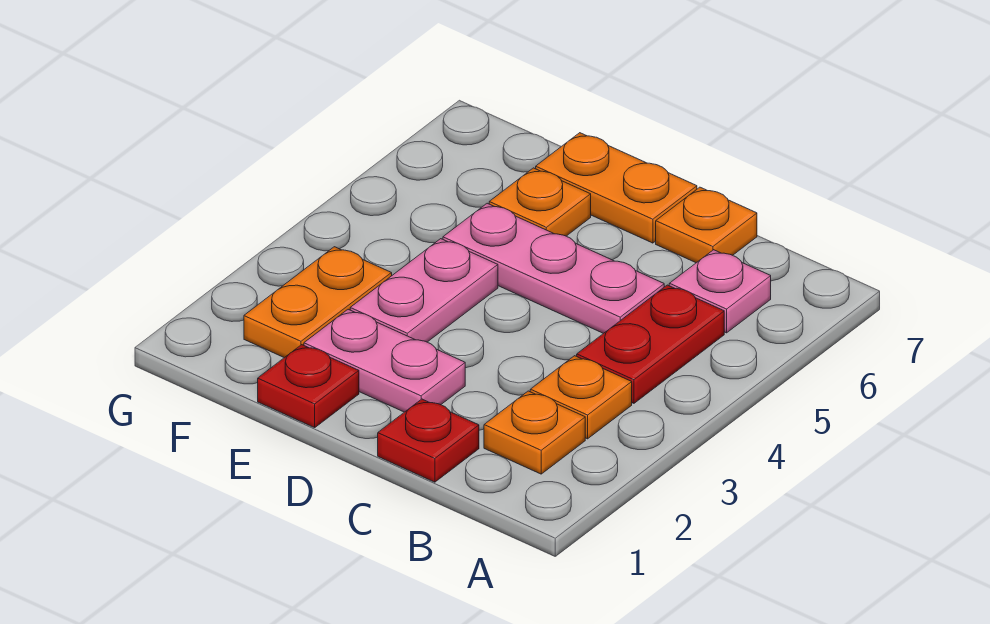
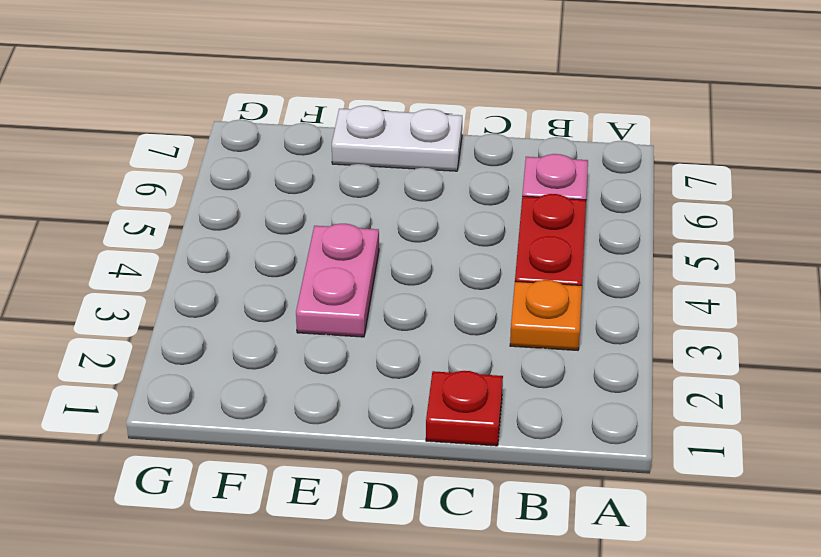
white 1x2 plate [332,106,462,171] -> orange 1x2 plate [536,133,697,243]
none -> orange 1x1 plate [484,391,585,474]
none -> pink 1x3 plate [443,203,664,333]
none -> orange 1x1 plate [656,187,757,263]

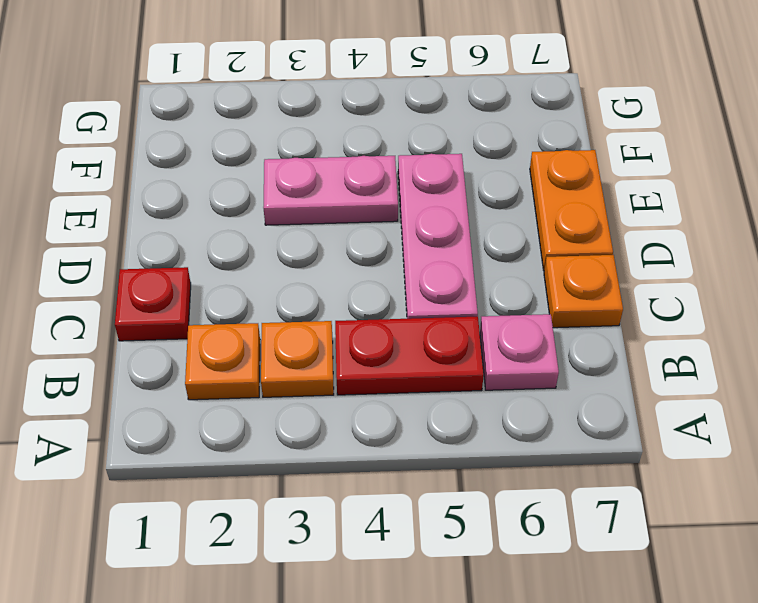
none -> pink 1x2 plate [304,309,465,412]
none -> red 1x1 plate [258,345,359,428]
none -> orange 1x1 plate [489,168,591,236]

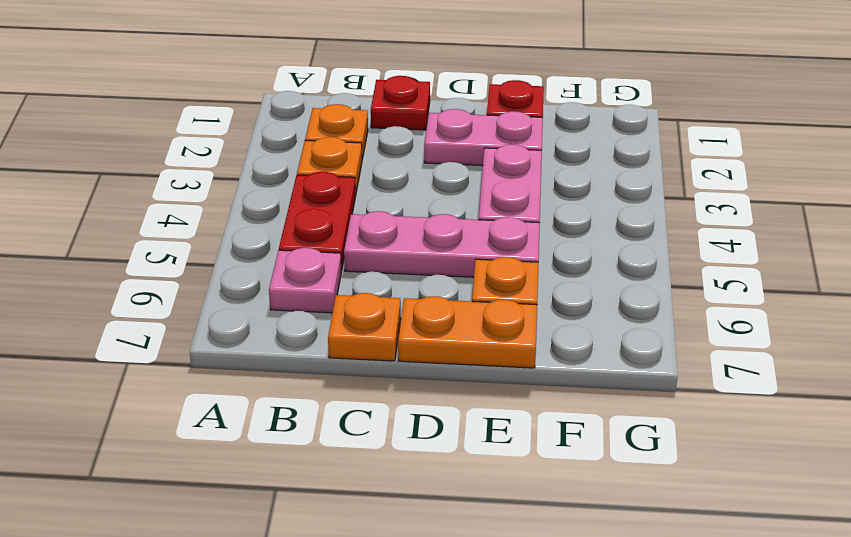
none -> orange 1x2 plate [244,247,392,358]

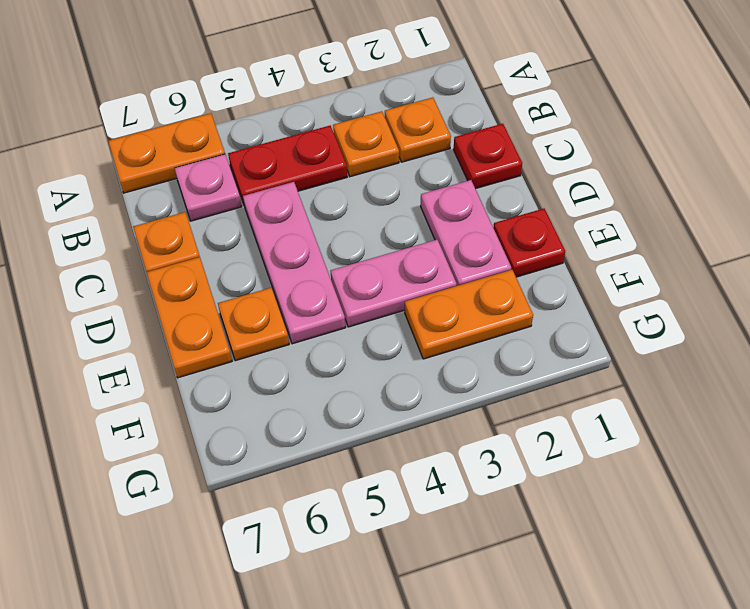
orange 1x2 plate [108,113,225,193] -> none

